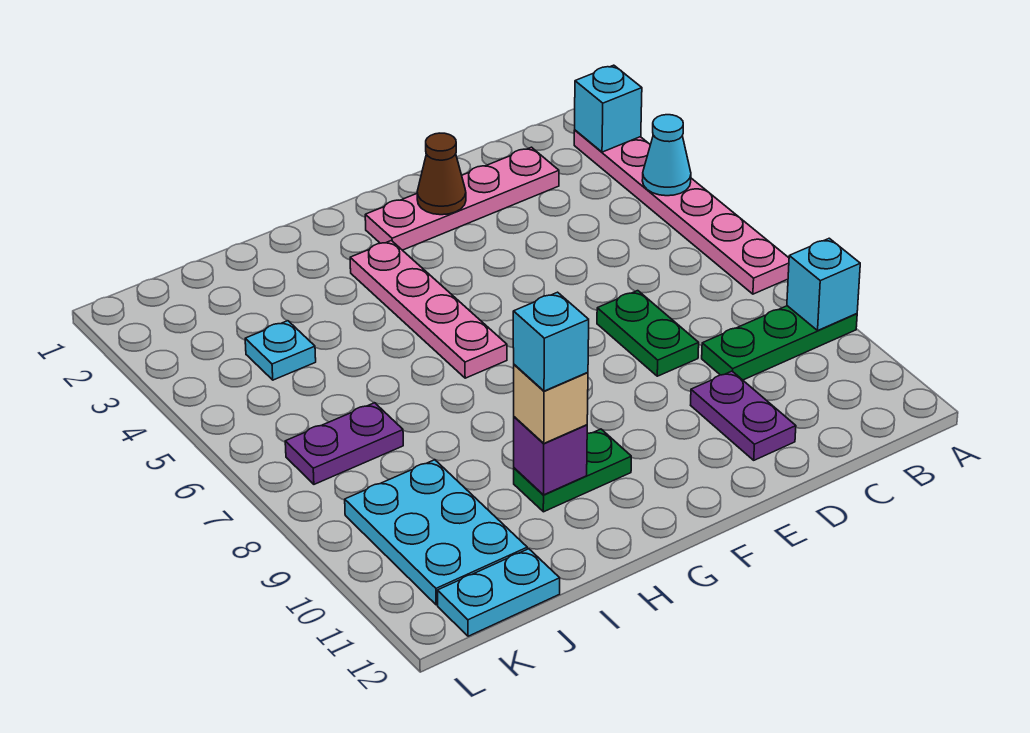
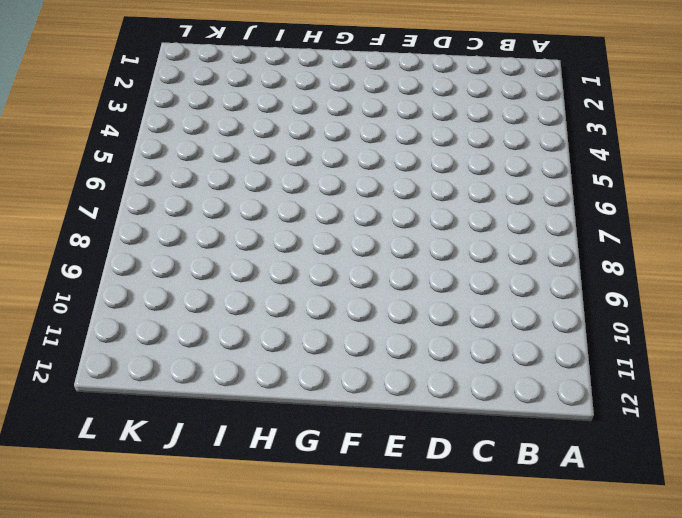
none -> pink 1x6 plate [574,130,789,294]
none -> green 1x3 plate [702,306,857,380]
none -> pink 1x4 plate [365,147,559,250]

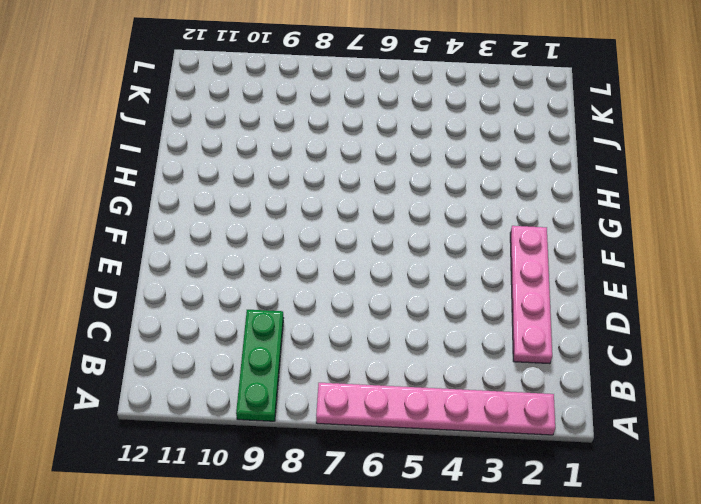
none -> green 1x2 plate [597,291,699,376]
none -> purple 1x2 plate [691,371,796,460]
none -> pink 1x4 plate [350,241,507,378]

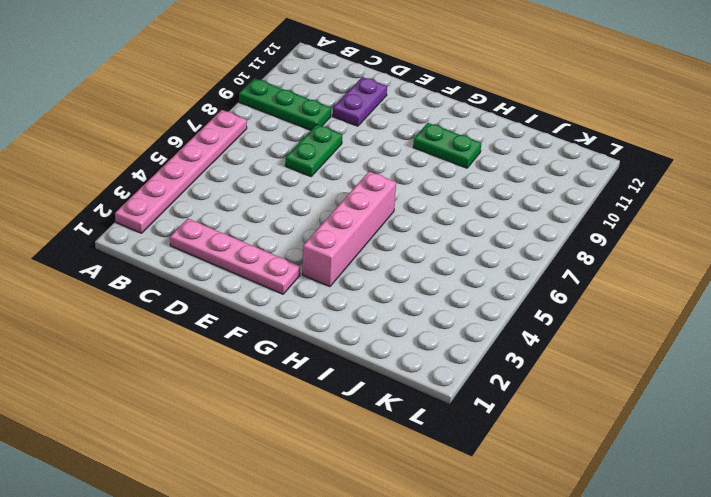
pink 1x4 brick [302,171,396,287] -> pink 1x4 plate [350,241,507,378]
none -> cyan 1x1 plate [245,321,316,380]
none -> purple 1x2 plate [285,403,403,484]
none -> cyan 2x3 plate [345,460,527,605]

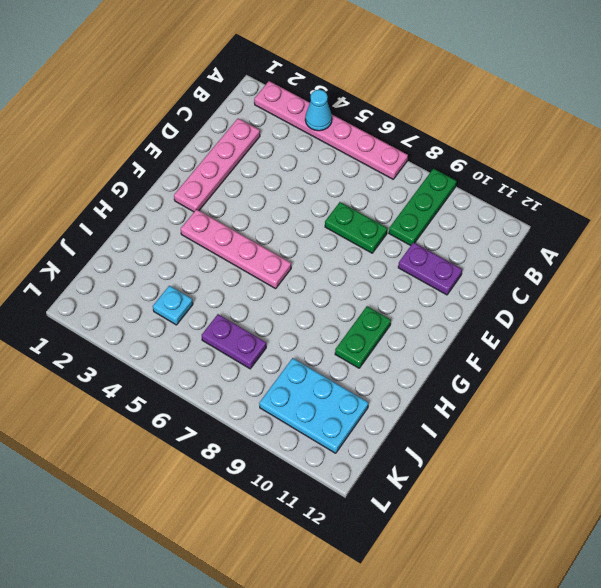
purple 1x2 plate [202,314,266,369] -> purple 1x2 plate turned to [285,403,403,484]
none -> cyan 1x2 plate [437,549,560,636]
none -> cyan 1x1 brick [575,65,642,152]
none -> cyan 1x1 brick [787,238,860,330]

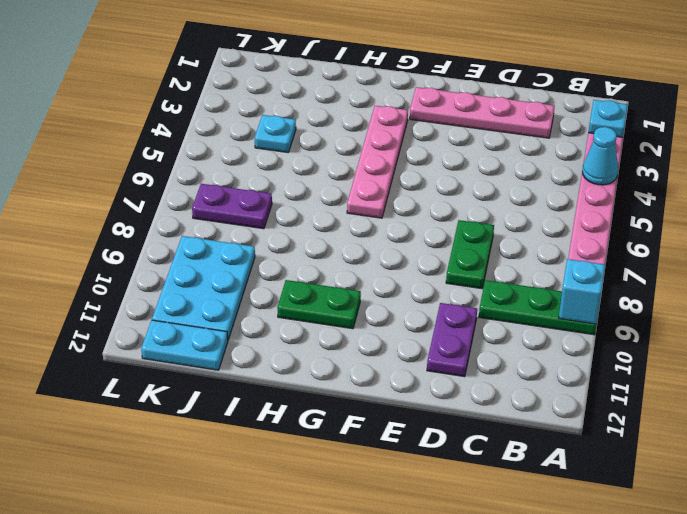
cyan 1x1 plate [588,100,628,137] -> cyan 1x1 brick [575,65,642,152]
none -> brown 1x1 cone [417,133,466,215]
none -> purple 1x1 brick [514,417,587,495]
none -> tan 1x1 brick [514,365,588,443]

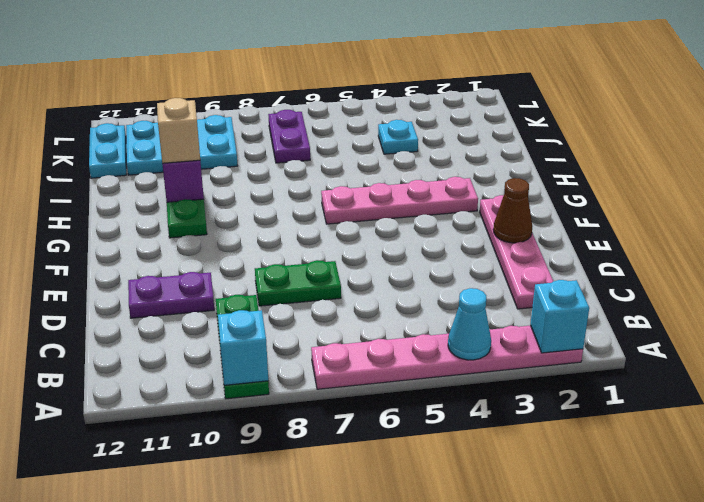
none -> cyan 1x1 brick [513,292,589,391]

